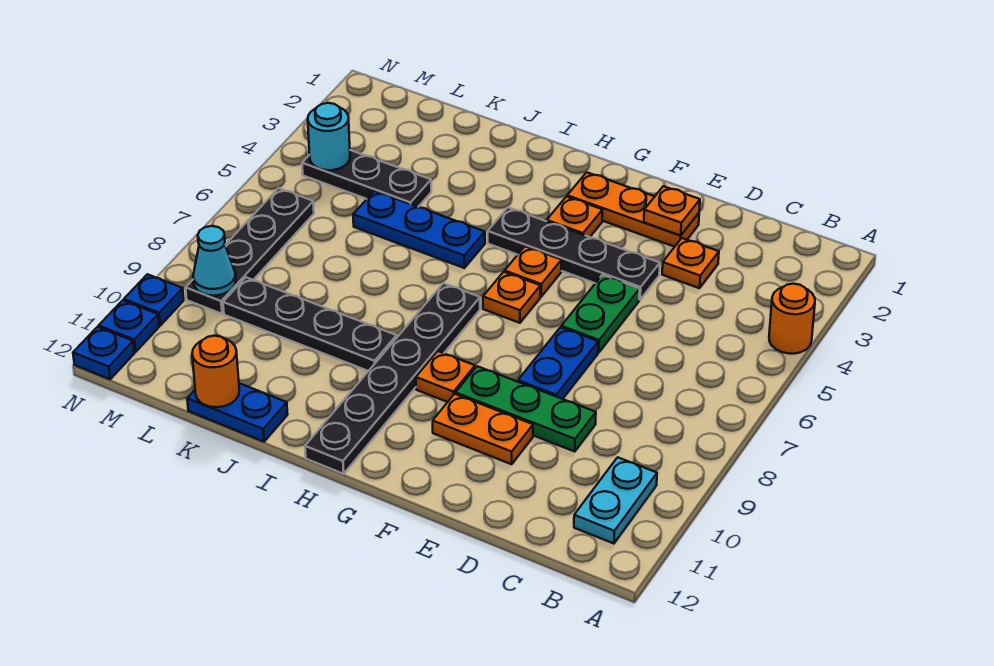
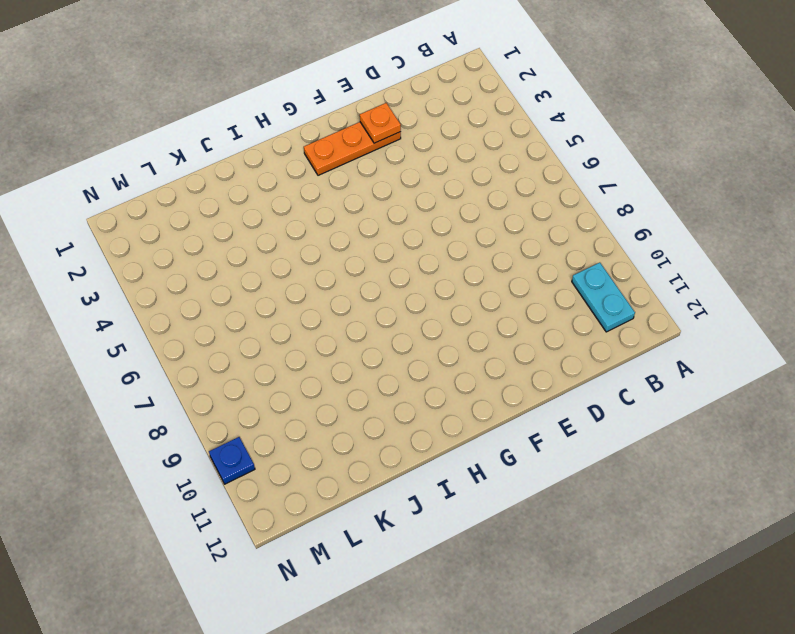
none -> orange 1x1 round brick [769,284,815,354]
none -> orange 1x1 plate [662,238,719,288]
none -> green 1x3 plate [456,366,596,452]

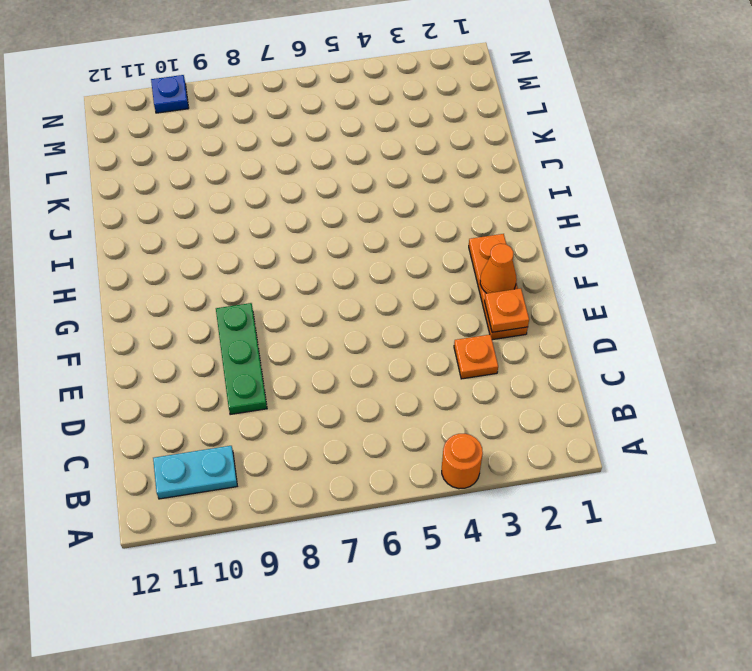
orange 1x1 cone [480,244,517,293] -> none
none -> black 1x4 plate [488,208,660,300]
none -> green 1x2 plate [561,275,640,353]
none -> blue 1x2 plate [518,327,598,399]

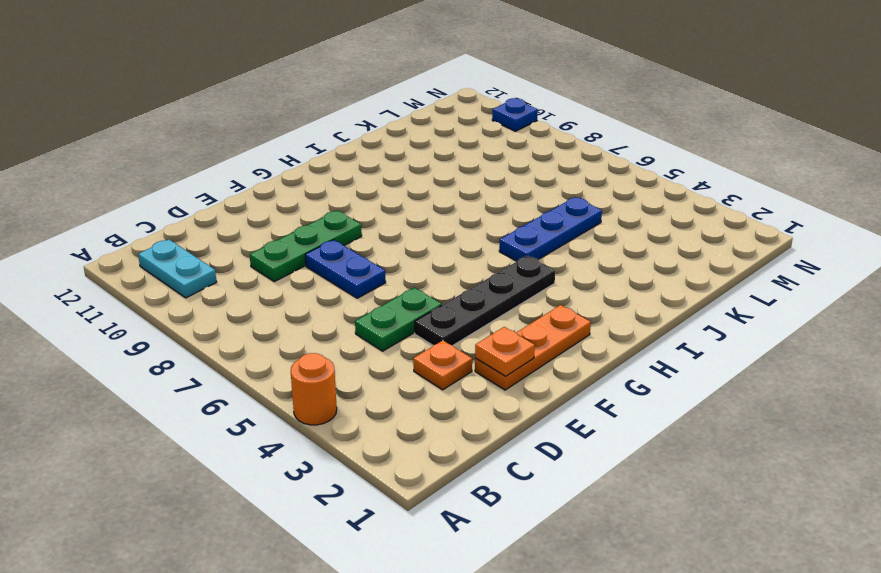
green 1x2 plate [355,288,442,351] -> green 1x2 plate turned to [561,275,640,353]
none -> orange 1x2 plate [433,394,533,464]
none -> orange 1x1 plate [547,197,603,237]
none -> orange 1x1 plate [505,246,562,297]

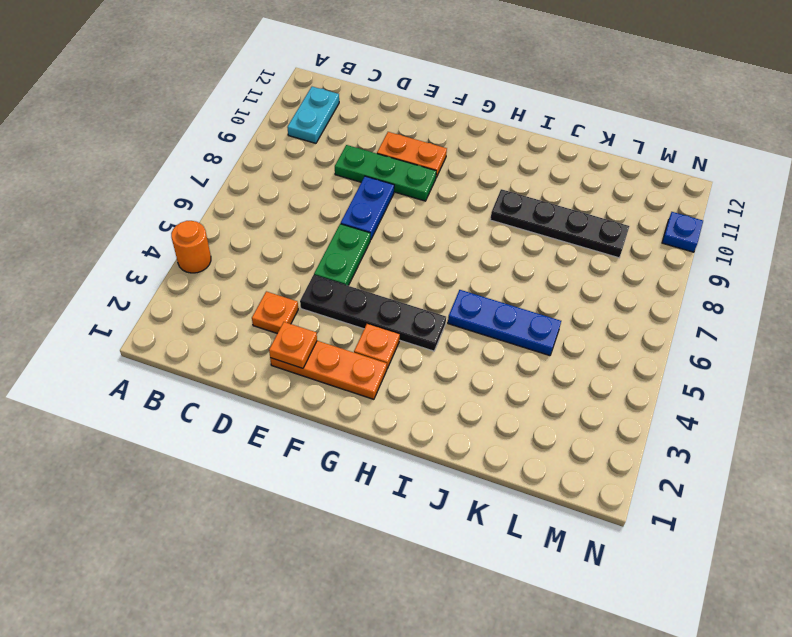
none -> orange 1x1 plate [505,246,562,297]
none -> orange 1x1 plate [483,272,540,323]
none -> orange 1x1 plate [416,351,475,402]

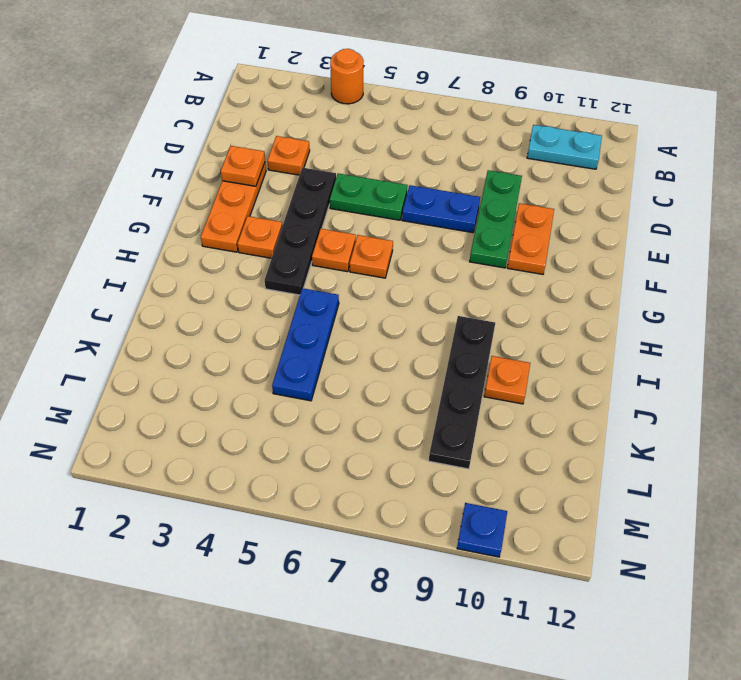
orange 1x1 plate [484,356,530,404] -> orange 1x1 plate moved to [416,351,475,402]
none -> black 1x6 plate [305,283,480,474]
none -> blue 1x2 plate [187,383,288,442]
none -> black 1x3 plate [302,150,431,207]

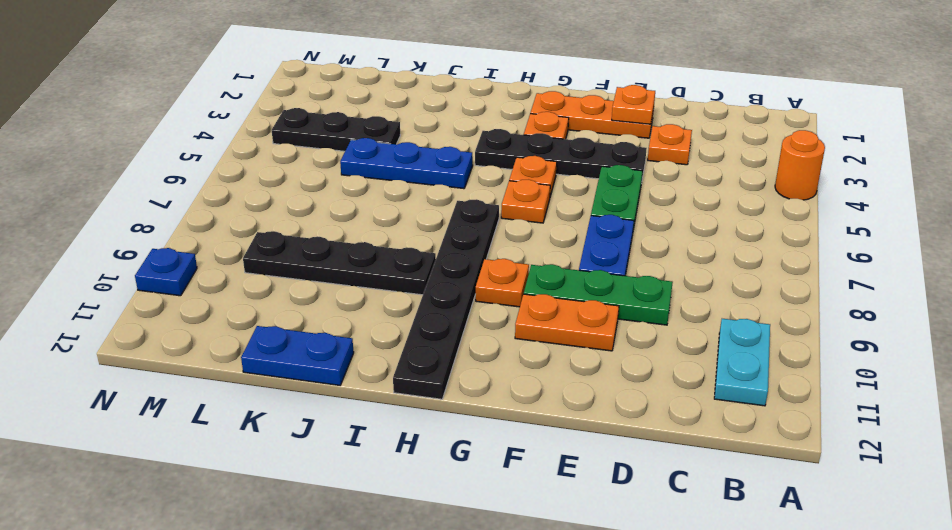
none -> black 1x4 plate [186,188,314,314]
none -> blue 1x1 plate [99,300,159,352]
none -> blue 1x1 plate [73,327,134,379]

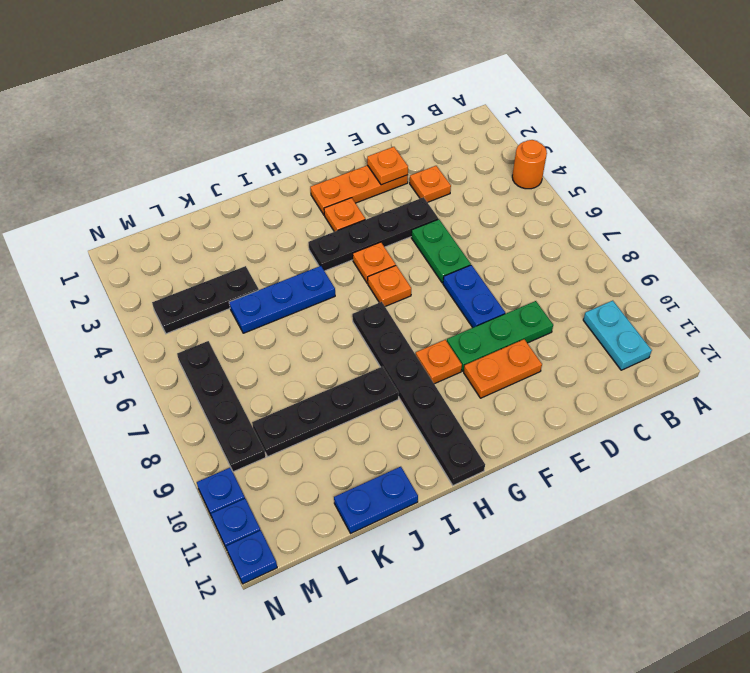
none -> orange 1x1 round brick [192,336,239,407]
none -> cyan 1x1 round brick [308,103,350,170]
none -> cyan 1x1 cone [193,226,236,296]

